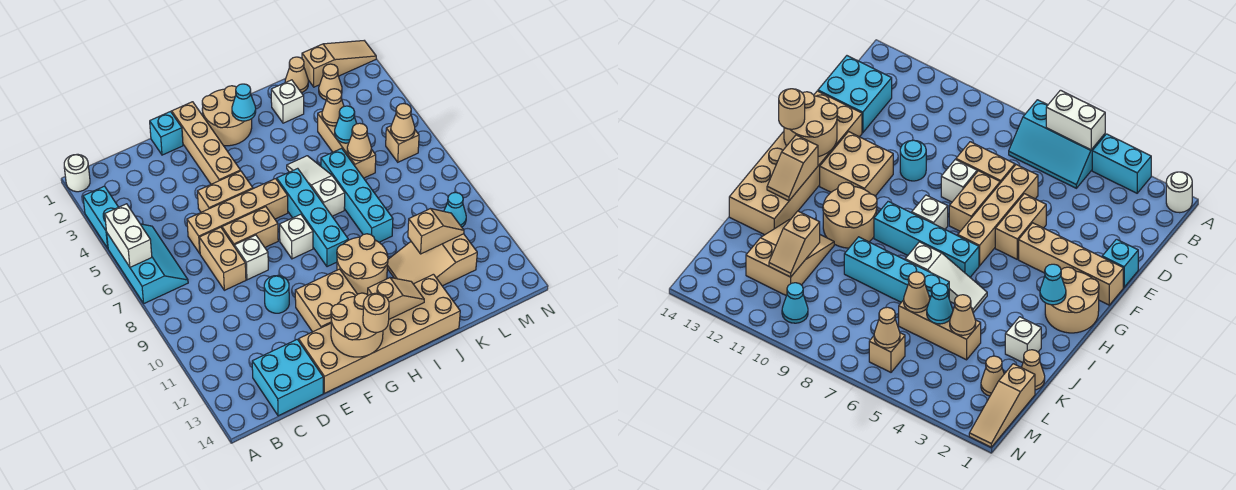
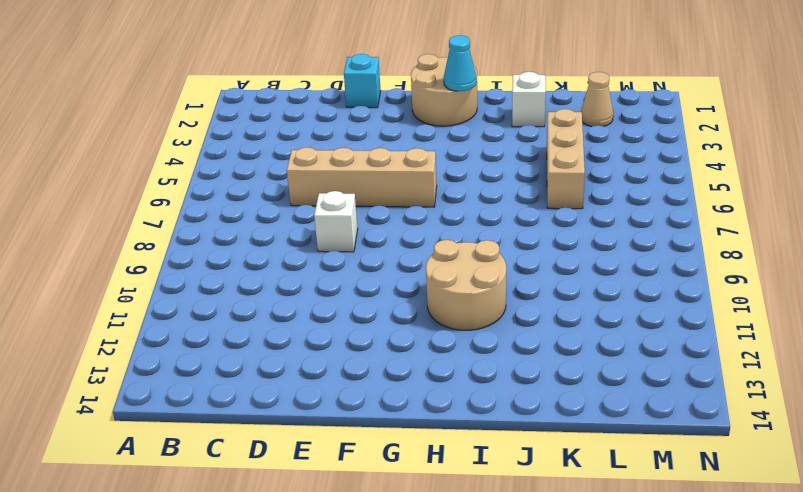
none -> white 1x1 round brick [64,154,90,192]
none -> cyan 1x2 brick [83,186,118,248]
none -> cyan 2x3 slope [107,224,188,303]
none -> cyan 2x2 brick [252,339,323,416]

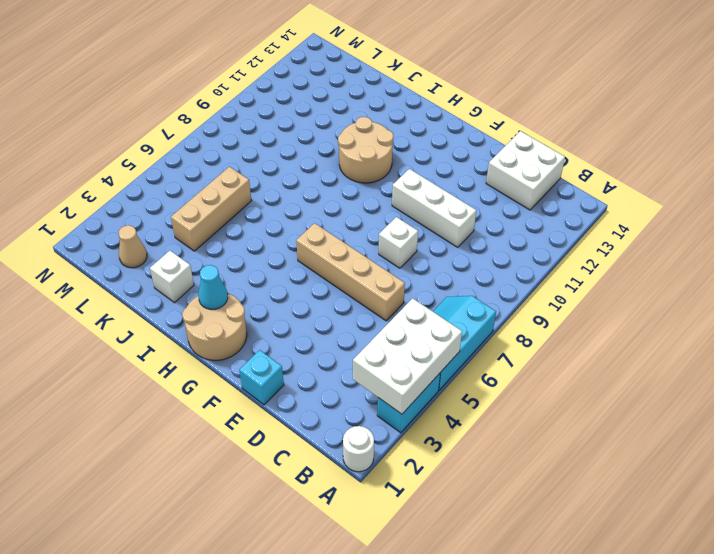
white 2x3 brick [353,298,462,414] -> white 1x2 brick [105,204,152,267]
white 2x2 brick [486,131,565,210] -> cyan 2x2 brick [252,339,323,416]
white 1x3 brick [392,169,476,247] -> cyan 1x1 round brick [264,276,289,313]
none -> tan 1x2 brick [199,227,246,290]
none -> tan 1x2 brick [197,171,253,212]
none -> tan 1x2 brick [222,207,278,247]
none -> tan 2x6 brick [299,274,460,393]

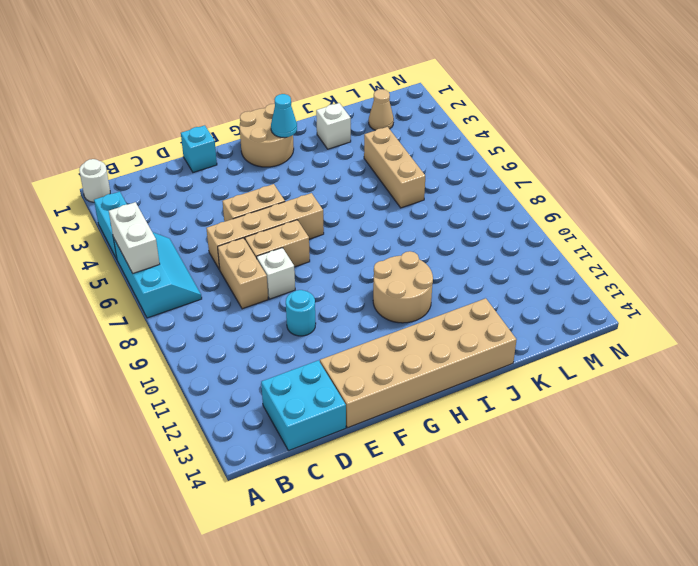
none -> tan 1x4 brick [172,102,240,184]
none -> tan 2x2 brick [295,269,357,332]
none -> white 1x1 brick [280,214,313,259]
none -> cyan 1x4 brick [277,168,348,267]

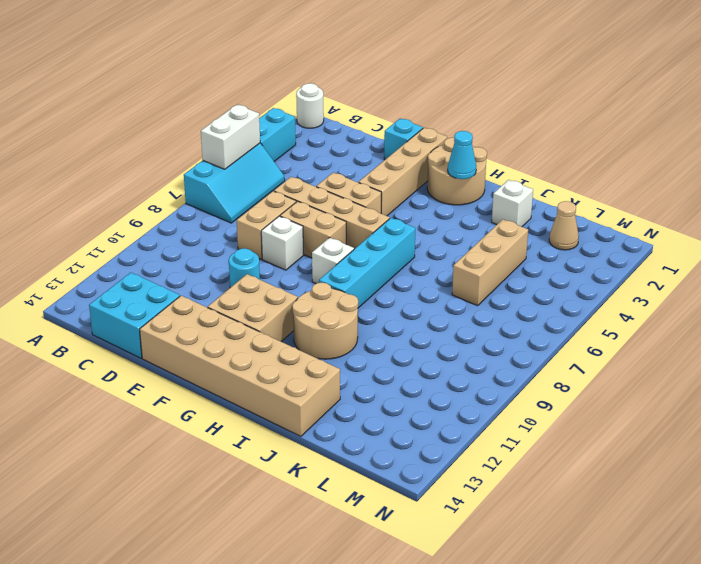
none -> white 1x3 slope [287,156,345,216]
none -> cyan 1x4 brick [321,148,393,242]
none -> tan 2x3 slope [387,234,477,286]
none -> tan 1x1 cone [285,57,308,93]

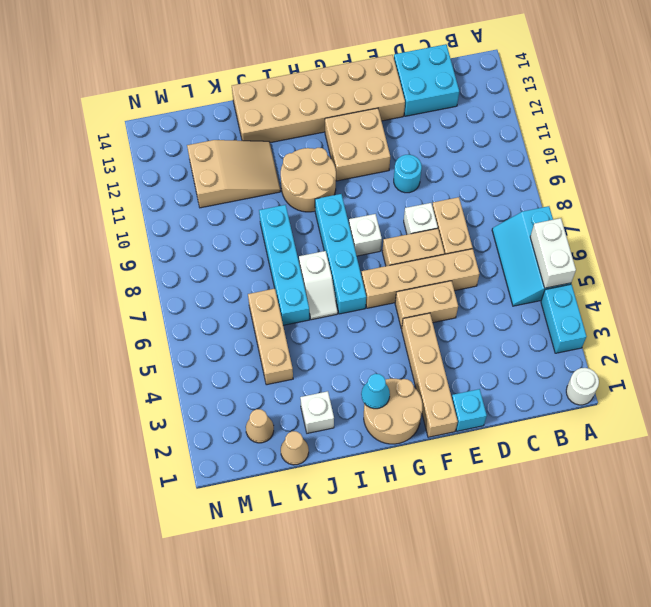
white 1x2 slope [299,251,338,320] -> white 1x3 slope [287,156,345,216]
none -> tan 1x3 slope [302,41,376,87]
none -> tan 1x1 brick [386,126,419,162]
none -> cyan 1x1 cone [444,192,466,227]
none -> tan 2x2 round brick [331,293,383,357]

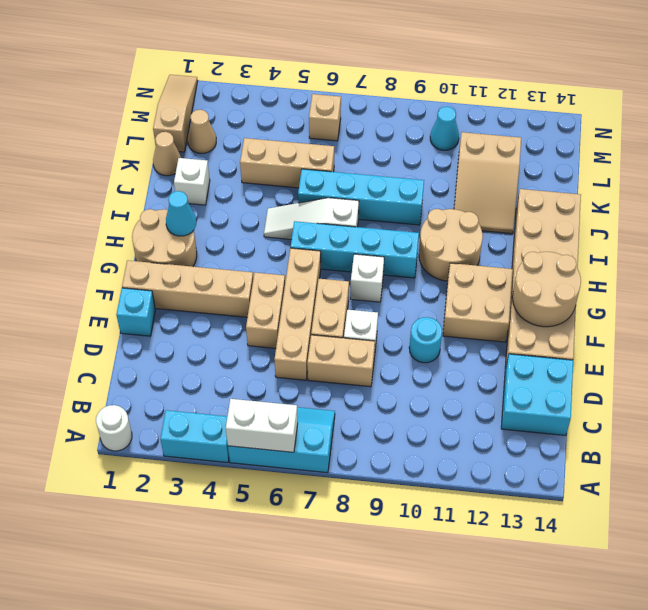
none -> tan 1x2 slope [368,278,424,319]
none -> tan 1x1 cone [322,89,344,126]
none -> cyan 1x1 cone [335,106,357,143]
none -> tan 1x1 cone [347,123,371,161]

